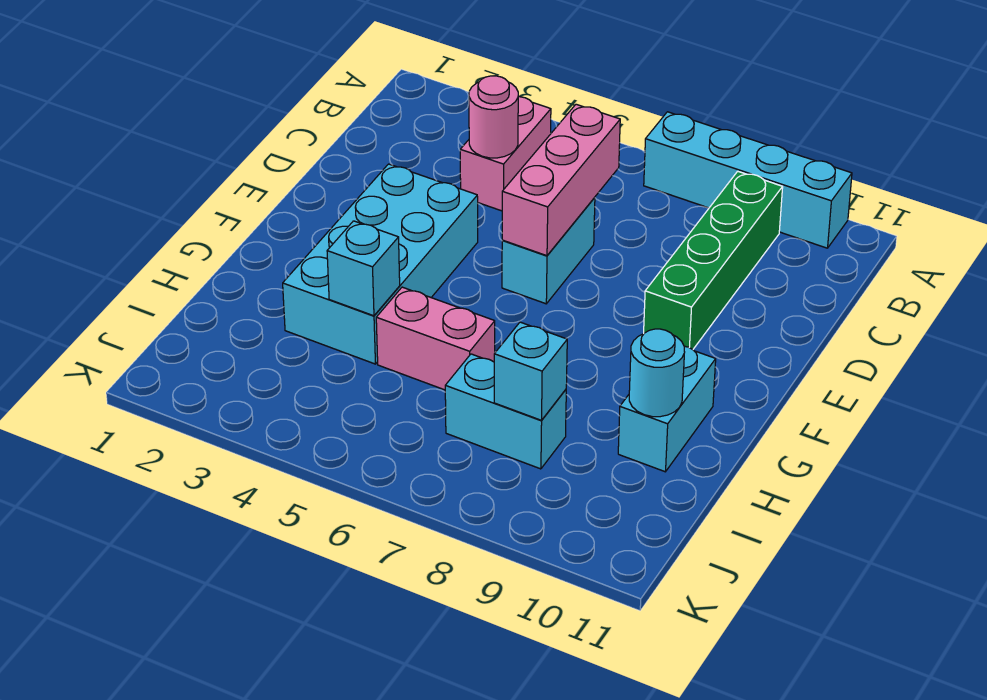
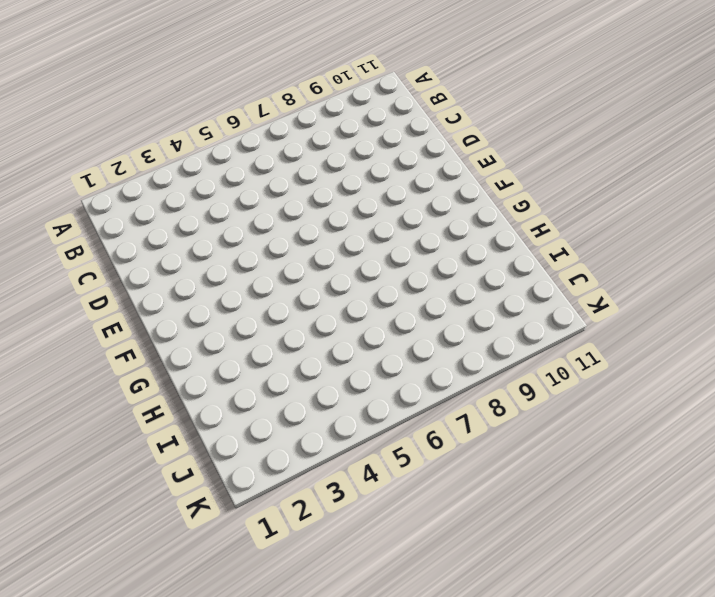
none -> cyan 1x4 brick [644,112,852,248]
none -> pink 1x2 brick [460,97,551,211]
none -> green 1x4 brick [644,171,783,349]

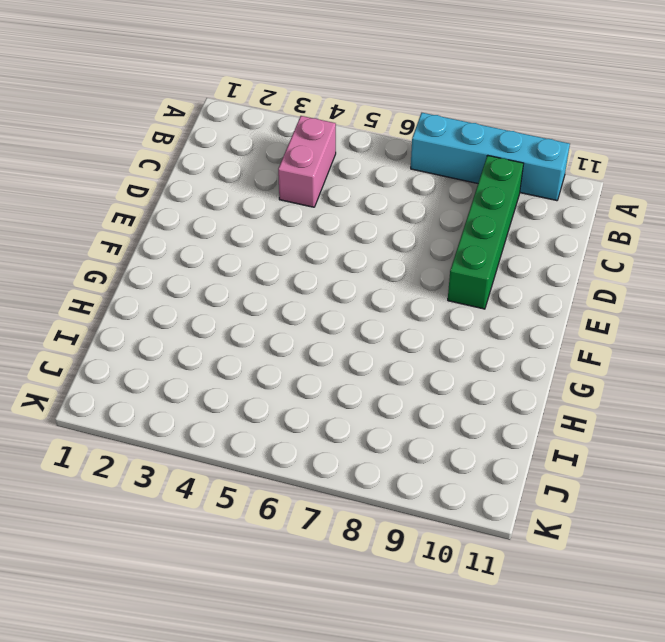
none -> cyan 1x2 brick [502,198,595,304]
none -> cyan 2x4 brick [283,164,478,364]
none -> cyan 1x2 brick [618,346,716,472]

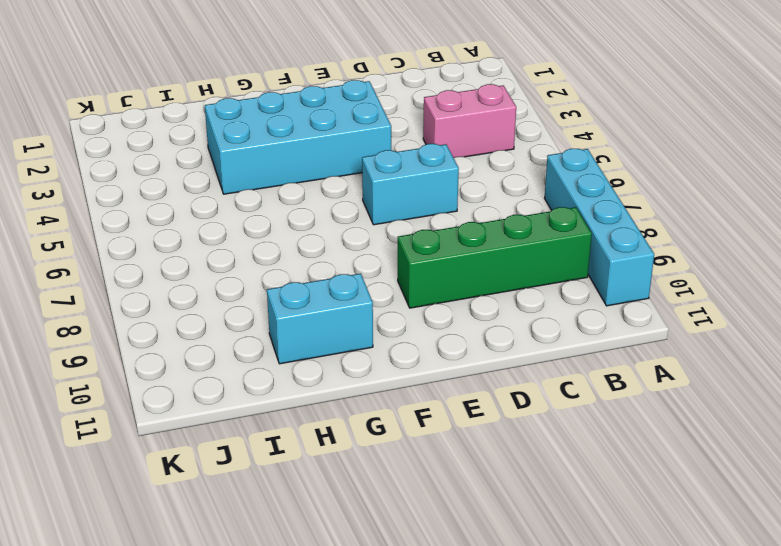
none -> pink 1x2 brick [376,287,495,390]
none -> cyan 1x2 brick [445,354,566,469]
none -> pink 1x1 round brick [469,76,518,158]

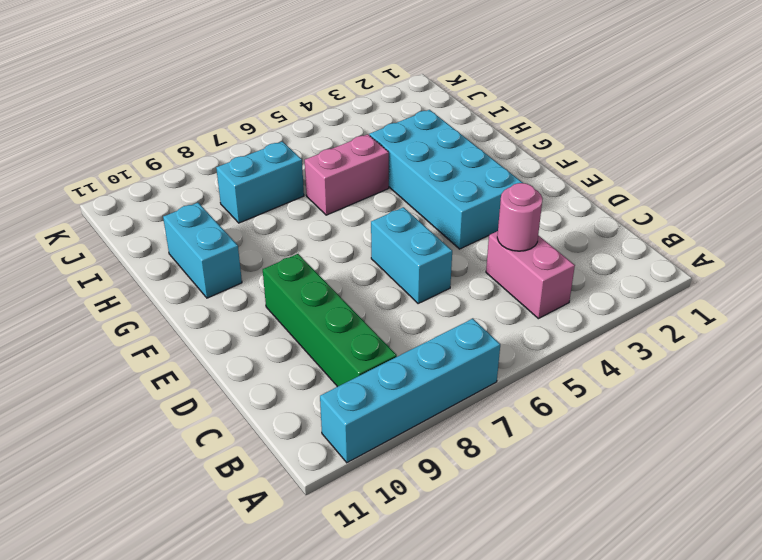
none -> pink 1x3 brick [502,104,620,256]
none -> cyan 1x1 brick [327,221,400,316]
none -> cyan 1x1 round brick [629,329,685,417]

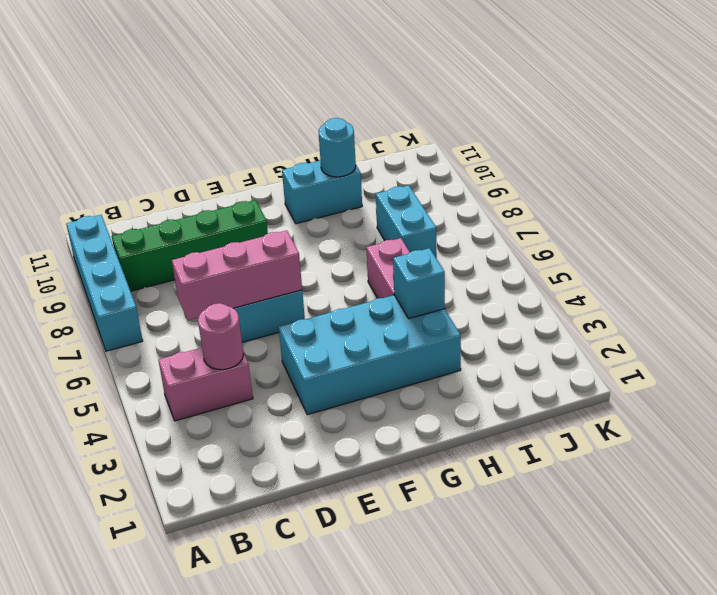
none -> cyan 1x1 brick [494,322,567,420]

